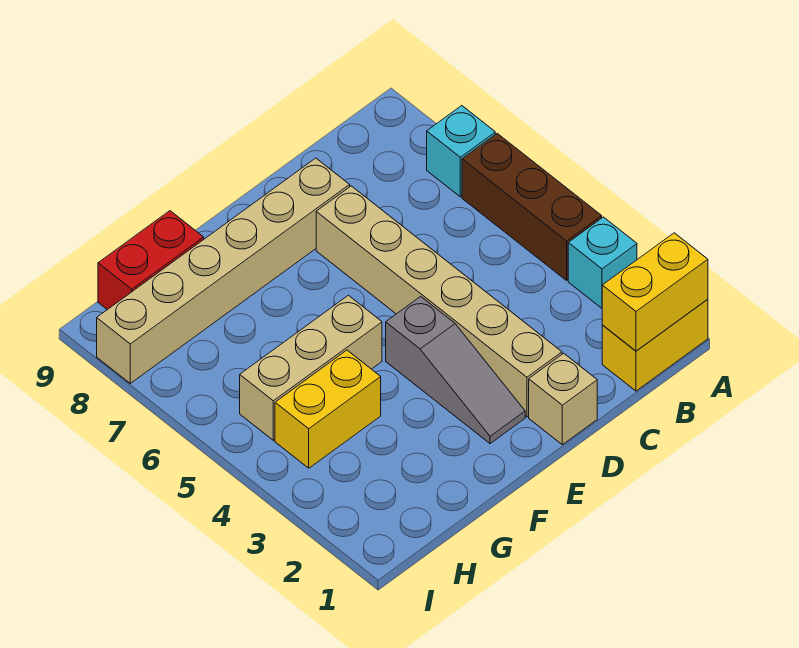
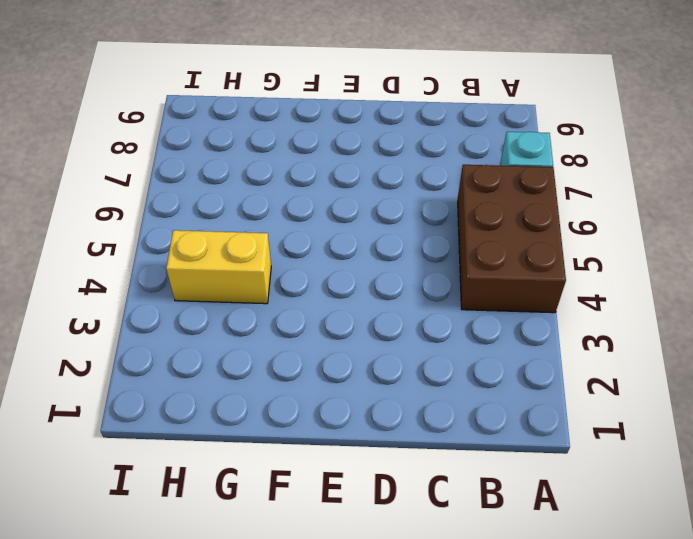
brown 2x3 brick [458,165,566,313] -> brown 1x3 brick [462,134,602,280]
none -> yellow 1x2 brick [602,299,708,391]
none -> cyan 1x1 brick [568,217,637,308]
none -> tan 1x1 brick [529,353,597,445]

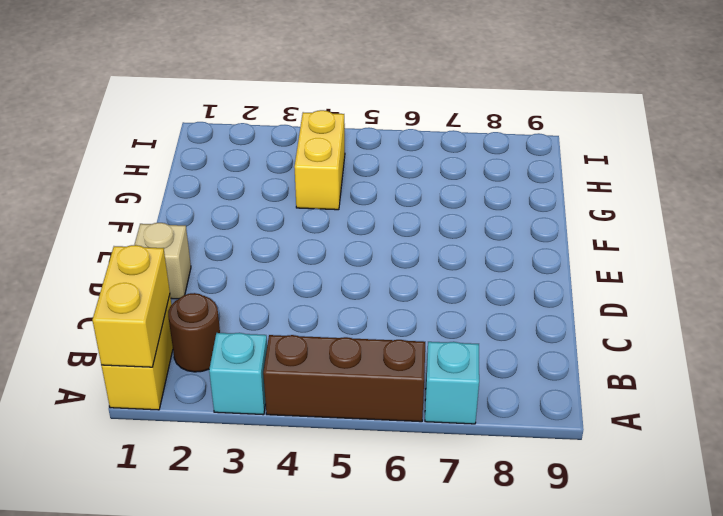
brown 1x1 round brick [168,293,220,372] -> none
none -> tan 1x6 brick [316,186,562,417]
none -> tan 1x6 brick [97,158,350,383]
none -> grey 1x3 slope [386,296,525,444]

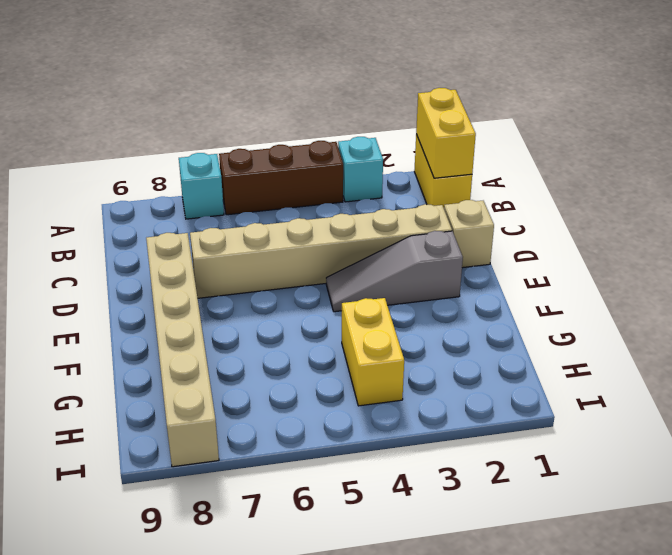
grey 1x3 slope [326,231,463,312] -> grey 1x3 slope turned to [386,296,525,444]
none -> tan 1x3 brick [240,295,382,440]
none -> red 1x2 brick [98,211,204,310]

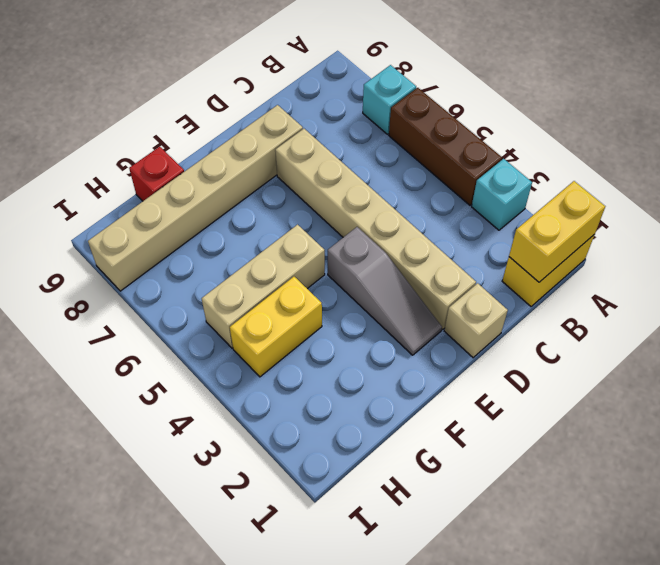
red 1x1 brick [129,147,184,201] -> red 1x2 brick [98,211,204,310]

